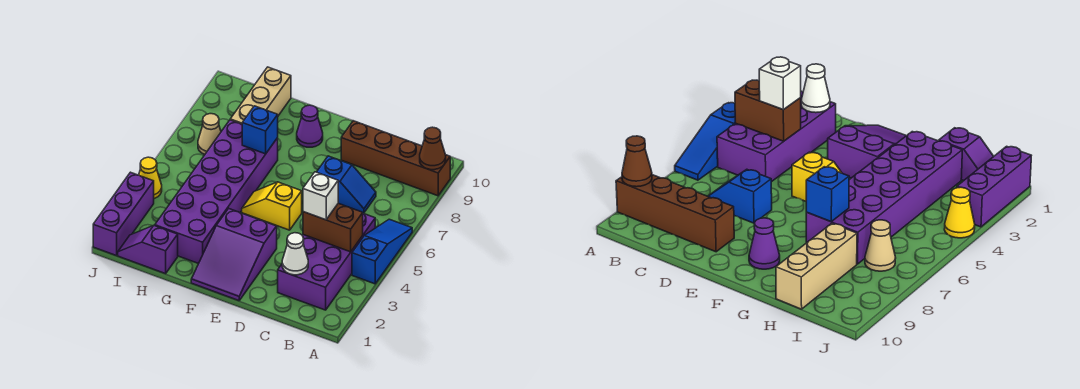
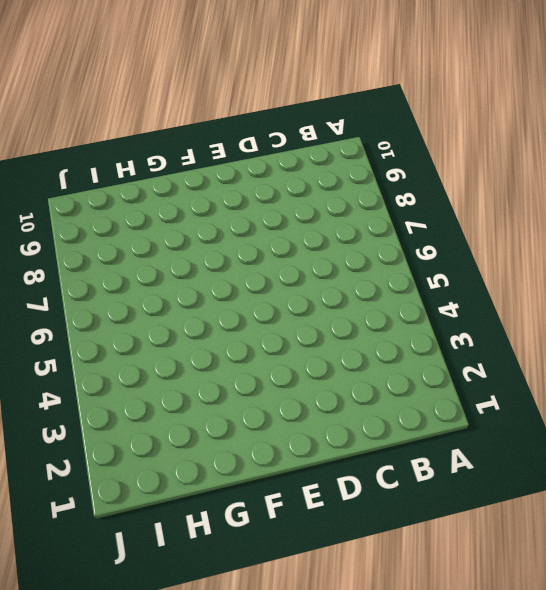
none -> blue 1x3 slope [352,219,412,284]
none -> brown 1x4 brick [341,121,450,196]
none -> purple 2x4 brick [278,213,375,310]

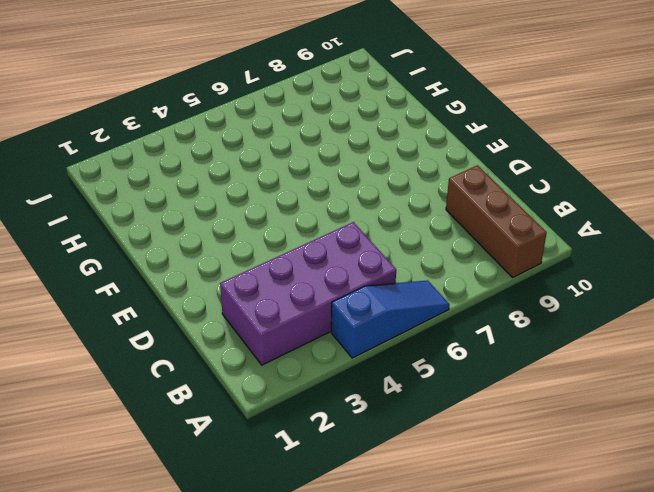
brown 1x3 brick [446,165,547,277] -> brown 1x4 brick [341,121,450,196]
none -> blue 1x2 slope [317,156,376,213]
none -> purple 2x3 slope [191,209,277,301]
none -> yellow 1x2 slope [242,182,302,230]

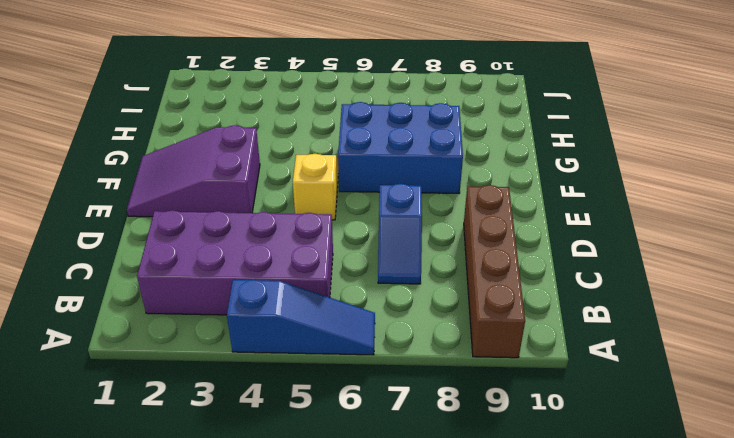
blue 2x3 brick [338,102,463,194] -> purple 2x6 brick [155,120,278,263]
none -> purple 1x1 cone [297,105,323,147]
none -> purple 1x2 slope [118,226,178,274]
none -> tan 1x3 brick [230,67,291,124]

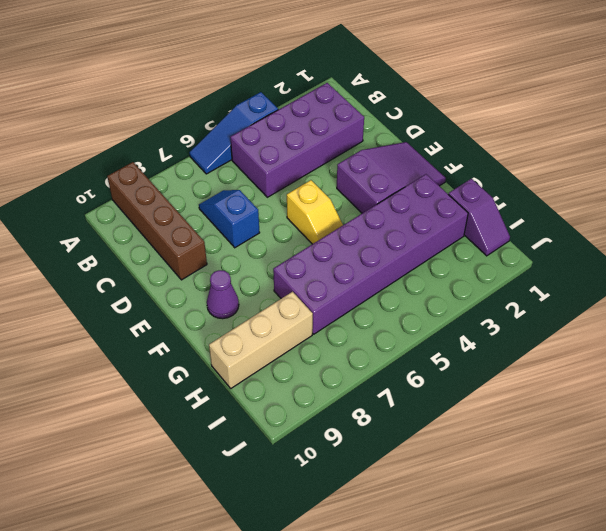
none -> tan 1x1 cone [198,114,221,155]
none -> purple 1x3 brick [93,172,154,256]
none -> yellow 1x1 cone [139,157,162,199]

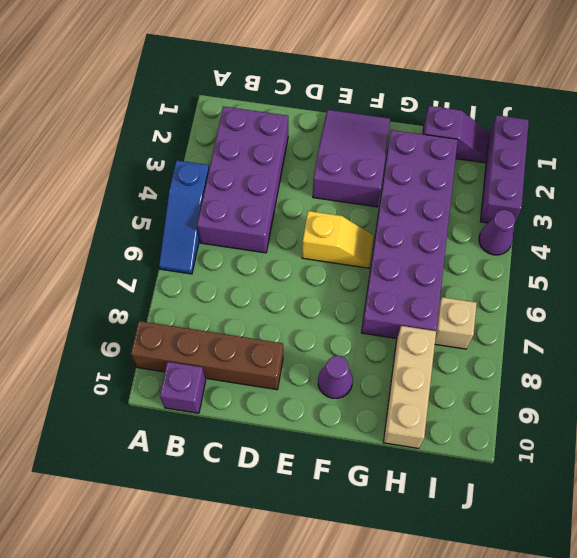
purple 1x1 brick [160,362,206,413] -> none
tan 1x1 brick [435,297,477,349] -> tan 1x1 cone [198,114,221,155]
purple 1x1 cone [479,210,516,255] -> yellow 1x1 cone [139,157,162,199]
none -> blue 1x2 slope [317,156,376,213]
none -> brown 1x1 cone [420,127,446,170]
none -> brown 1x2 brick [303,203,363,252]

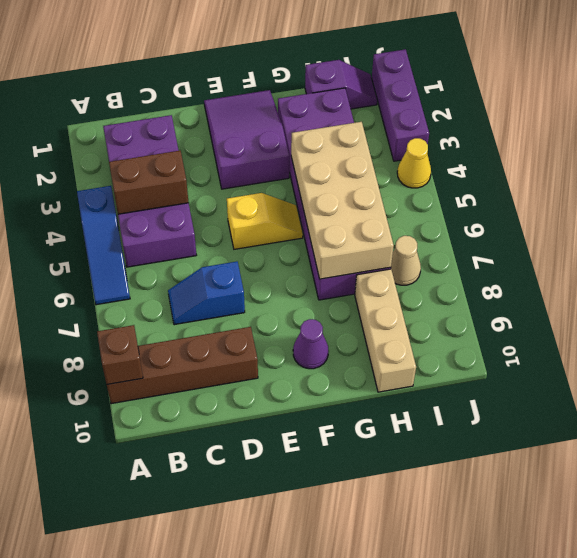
brown 1x1 brick [97,325,143,384] -> brown 1x1 cone [420,127,446,170]
tan 2x4 brick [291,122,394,279] -> blue 1x1 brick [242,106,278,154]
none -> white 1x1 cone [282,233,308,275]
none -> white 1x1 brick [303,172,338,220]

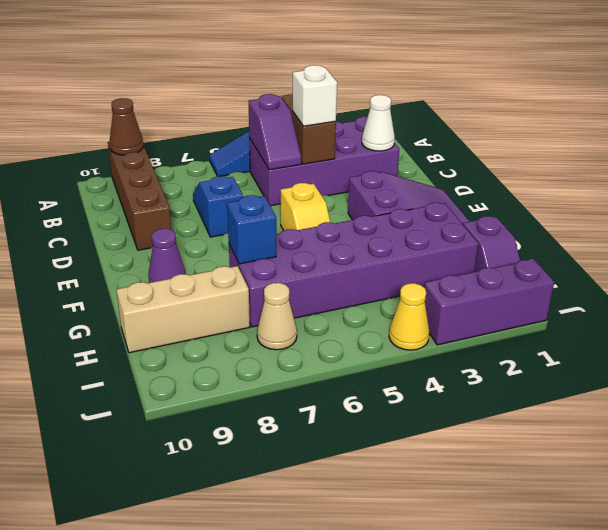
purple 1x2 slope [248,94,301,170] -> none

